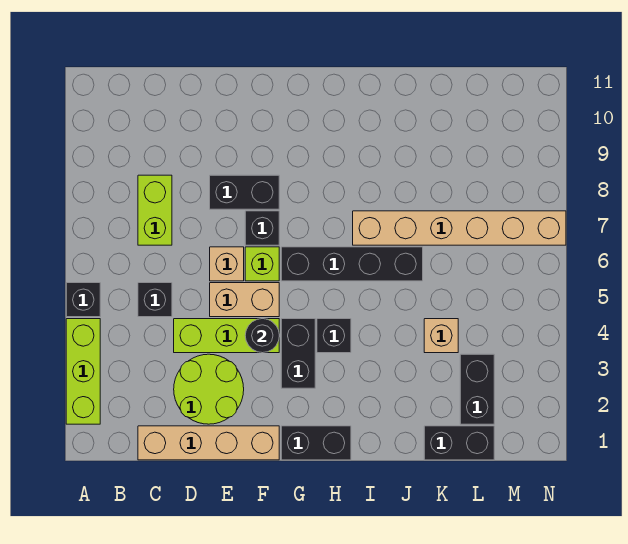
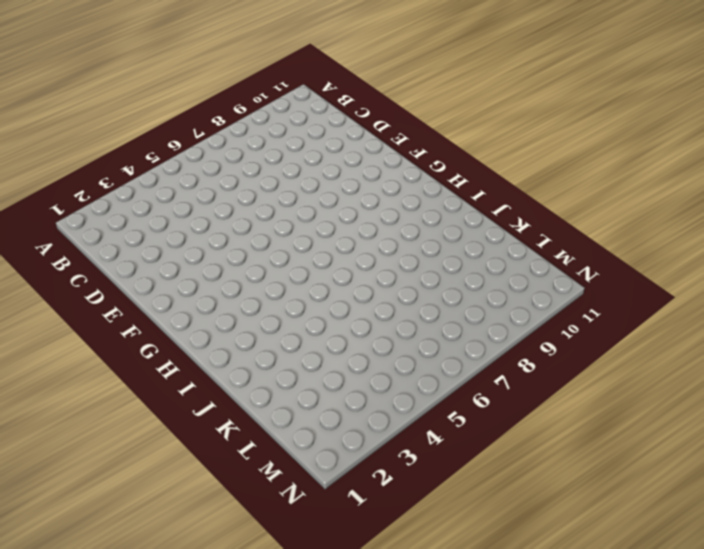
none -> lime 1x3 brick [66,319,100,424]
none -> black 1x1 brick [66,283,100,317]
none -> tan 1x4 brick [138,426,279,460]

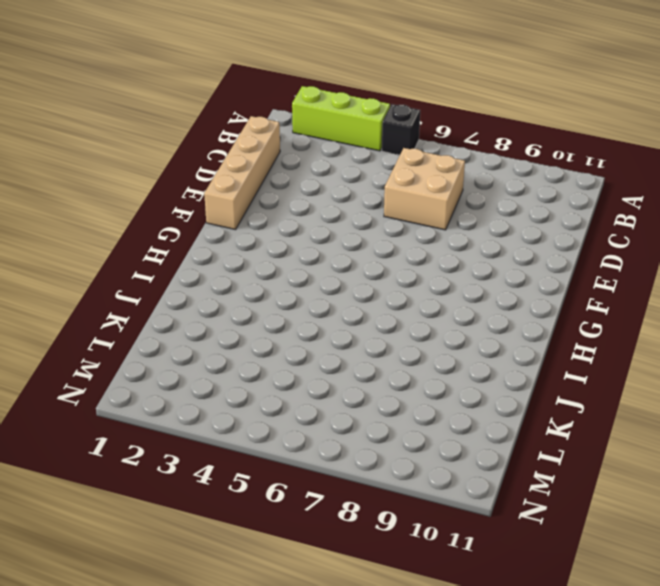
tan 2x2 brick [384,148,465,230] -> lime 1x2 brick [138,175,172,245]
none -> black 1x1 brick [138,283,172,317]
none -> lime 2x2 round brick [174,354,244,424]
none -> lime 1x3 brick [174,319,279,353]

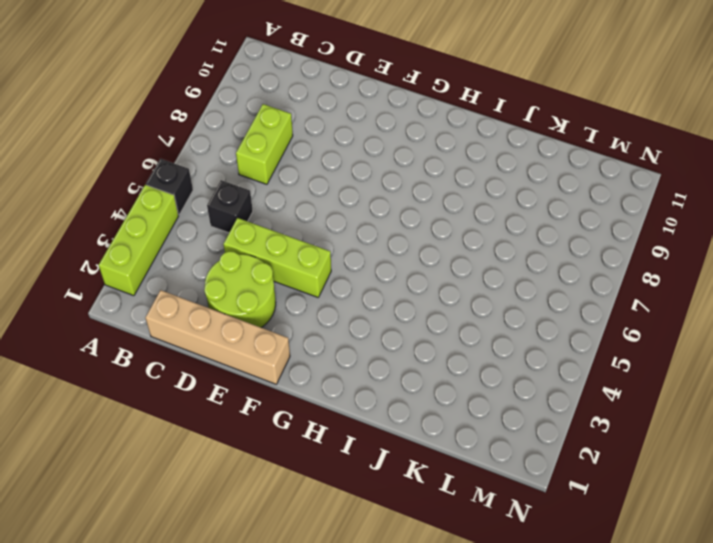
none -> tan 1x2 brick [210,283,279,317]
none -> tan 1x1 brick [210,247,244,281]
none -> black 1x2 brick [210,175,279,209]

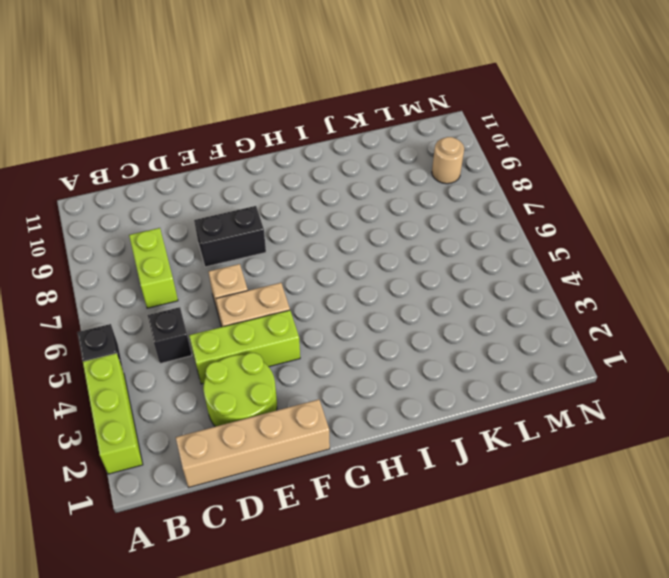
tan 1x1 round brick [432,137,464,184] -> none
none -> lime 1x1 brick [245,247,279,281]
none -> black 1x1 brick [245,211,279,245]
none -> black 1x2 brick [281,426,351,460]

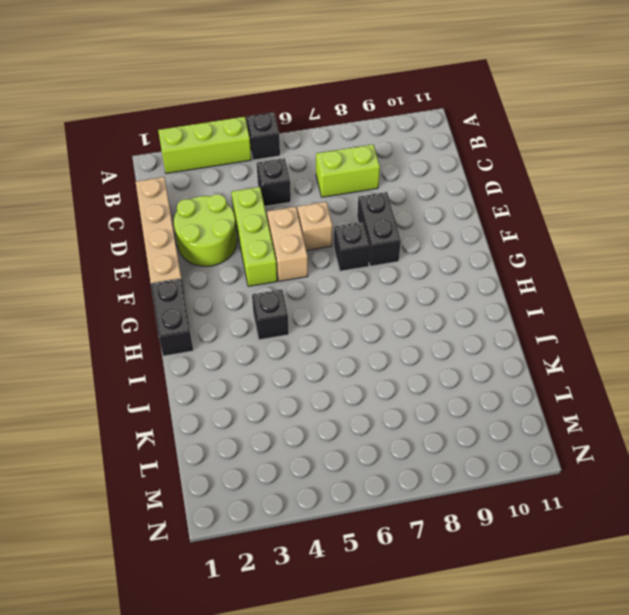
none -> lime 1x1 brick [245,247,279,281]
none -> black 1x2 brick [281,319,315,388]
none -> black 1x4 brick [281,247,423,281]

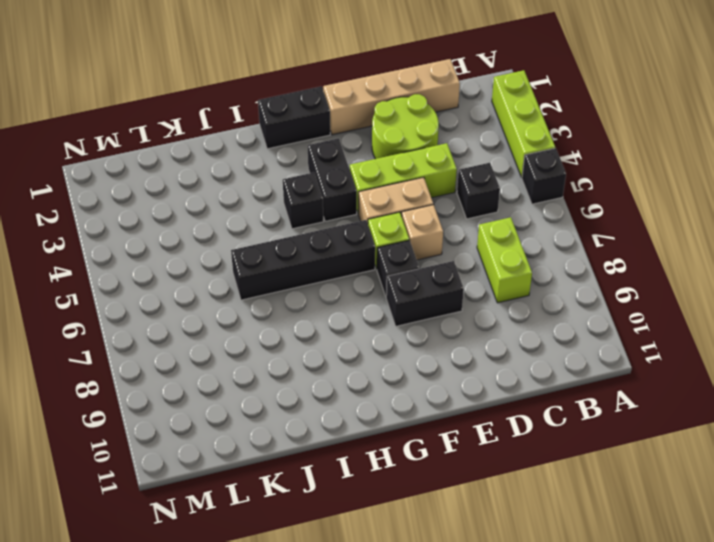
none -> tan 1x6 brick [353,211,566,245]
none -> black 1x2 brick [424,426,494,460]
none -> tan 1x1 brick [424,319,458,353]

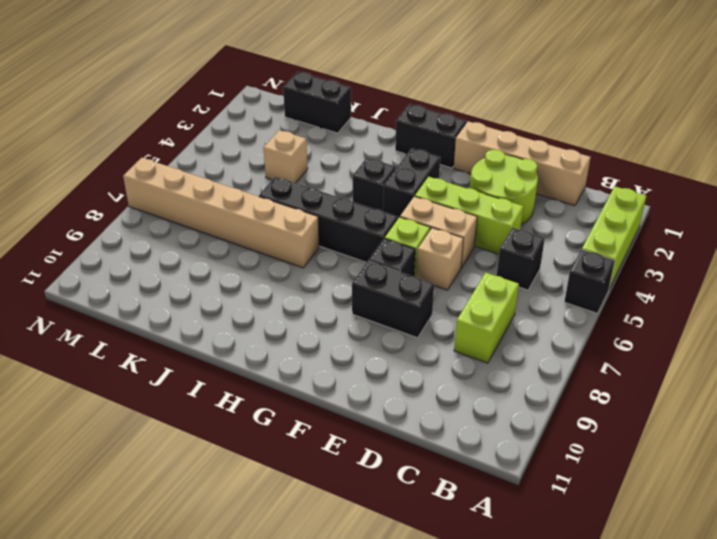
none -> black 1x2 brick [460,354,494,424]
none -> black 1x1 round brick [245,319,279,353]

